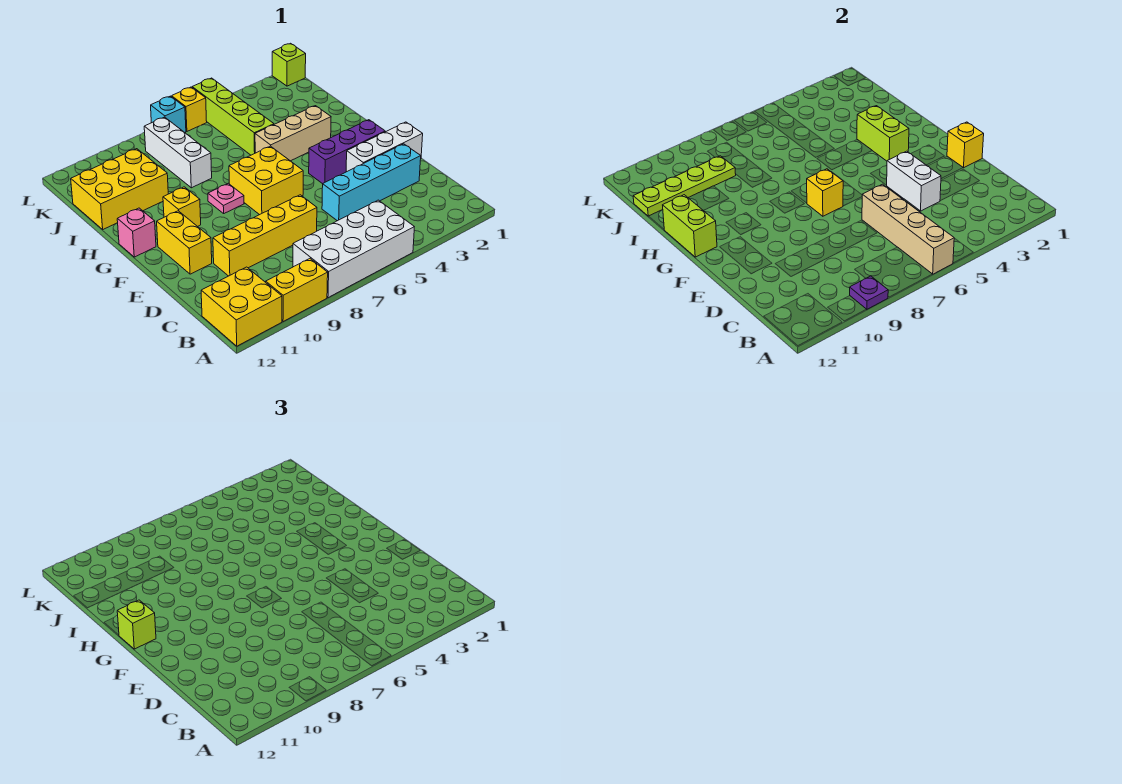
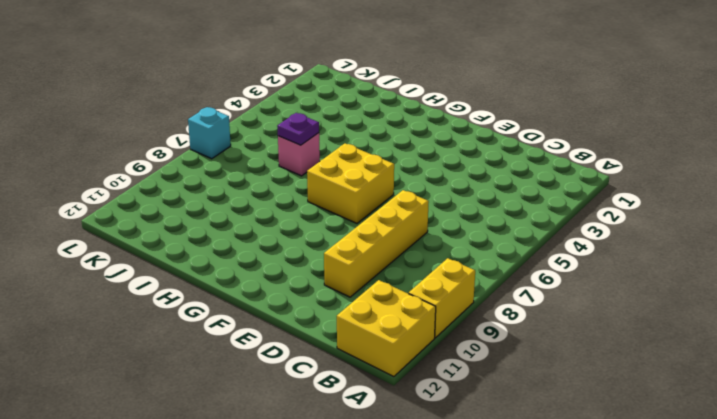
pink 1x1 brick [278,133,320,176] -> pink 1x1 brick moved to [117,208,156,257]
purple 1x1 plate [277,113,319,145] -> purple 1x1 plate moved to [850,276,888,309]
none -> white 2x4 brick [293,200,414,298]
none -> cyan 1x4 brick [322,144,421,221]
none -> white 1x3 brick [346,122,423,172]

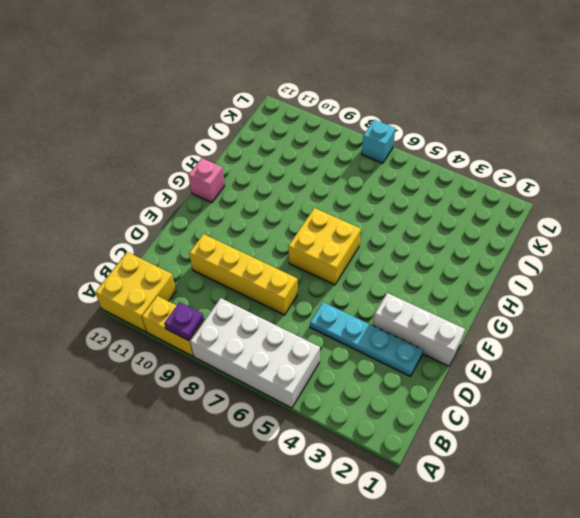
cyan 1x4 plate [310,302,423,377] -> cyan 1x4 brick [322,144,421,221]
none -> yellow 1x2 brick [157,211,212,274]
none -> purple 1x3 brick [309,120,385,184]
none -> pink 1x1 plate [208,183,244,213]

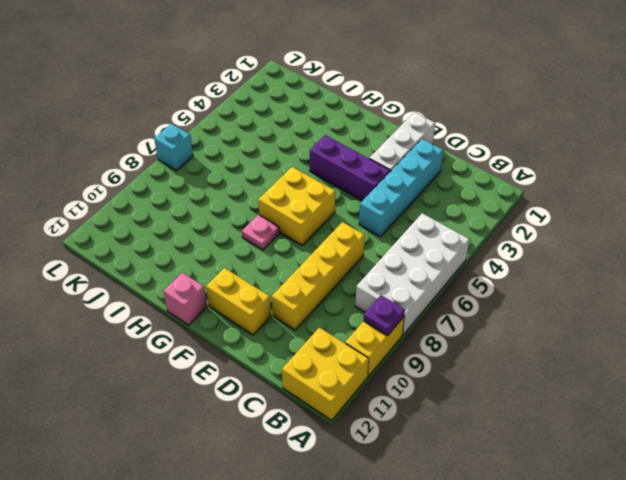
purple 1x3 brick [310,135,390,201] -> purple 1x3 brick turned to [309,120,385,184]
none -> yellow 1x1 brick [163,187,201,227]
none -> tan 1x3 brick [255,106,331,161]
none -> lime 1x4 brick [192,78,274,155]

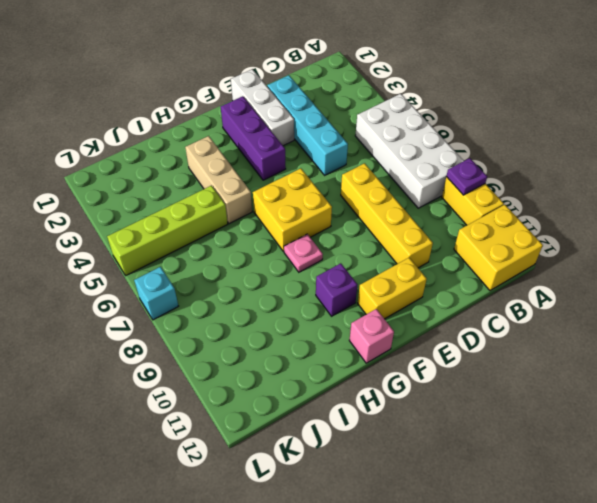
purple 1x1 brick [316,263,357,316] -> yellow 1x1 brick [163,187,201,227]
none -> white 1x3 brick [144,117,212,188]
none -> yellow 2x3 brick [71,149,168,229]
none -> lime 1x1 brick [272,43,306,86]

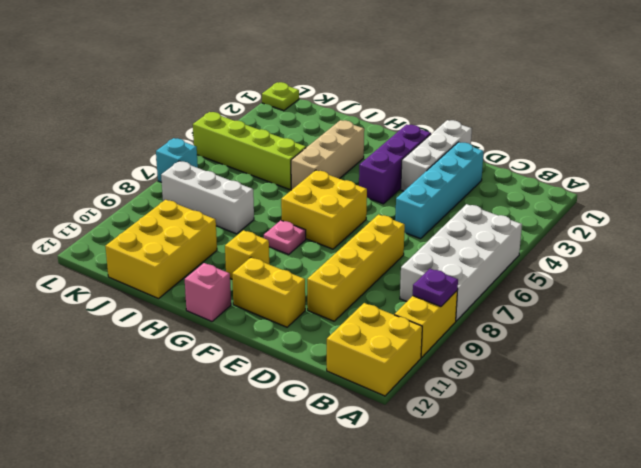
lime 1x1 plate [262,82,299,111] -> lime 1x1 brick [272,43,306,86]
none -> yellow 1x1 brick [172,87,207,131]
none -> tan 1x4 brick [862,184,954,274]
none -> white 1x2 brick [887,151,941,211]

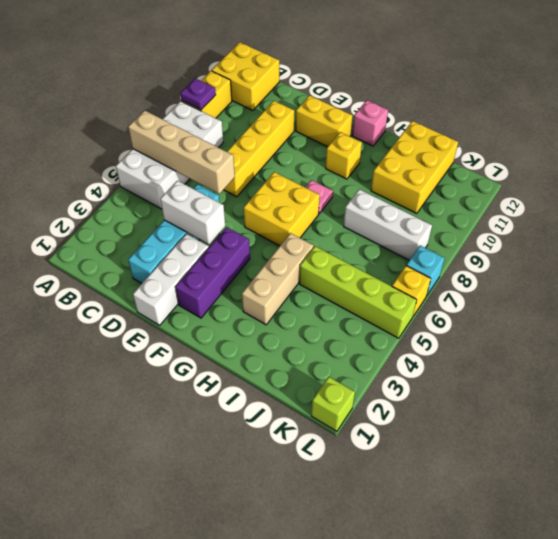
none -> yellow 1x1 brick [947,122,984,168]
none -> yellow 1x1 brick [807,169,843,216]
none -> lime 1x2 brick [857,106,909,161]

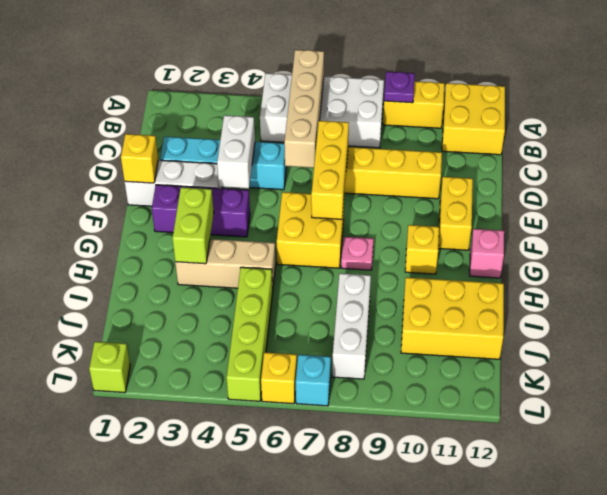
yellow 1x3 brick [311,121,349,219] -> yellow 1x1 brick [807,169,843,216]
none -> lime 1x2 brick [663,195,717,257]
none -> lime 1x4 plate [633,156,736,216]
none -> lime 1x1 brick [117,600,156,649]

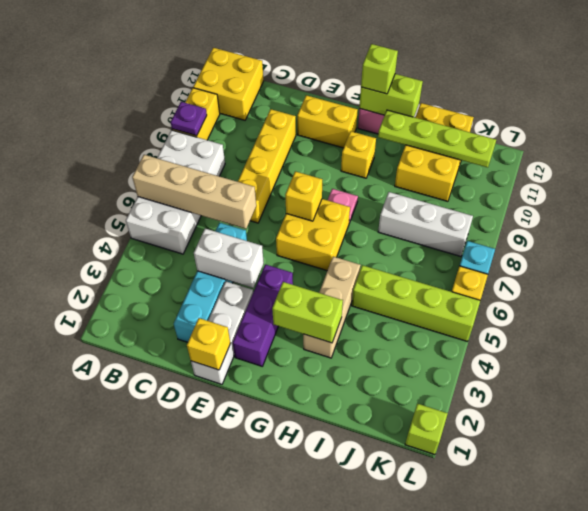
lime 1x4 plate [378,110,496,167] -> lime 1x4 plate turned to [633,156,736,216]

